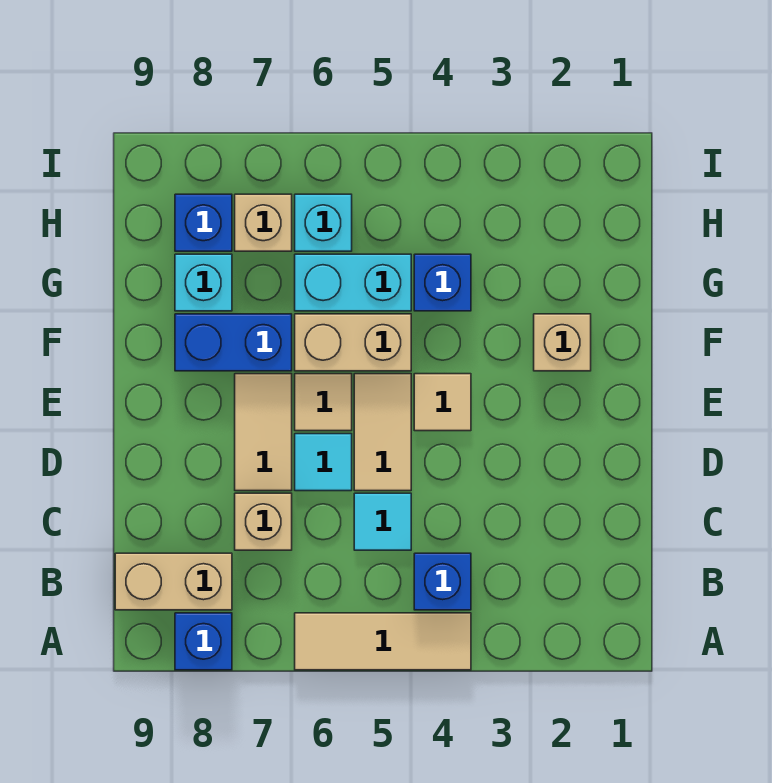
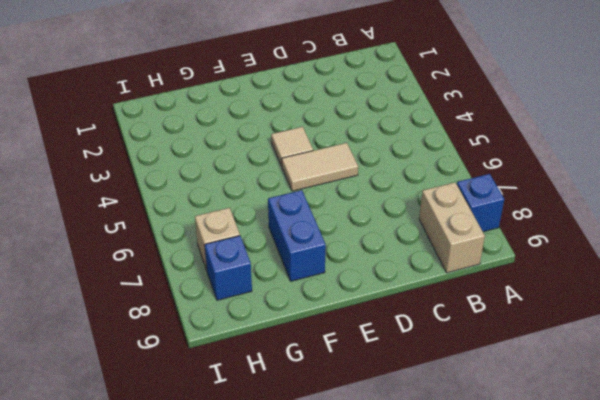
none -> tan 1x3 tile [295,613,471,670]
none -> blue 1x1 brick [414,553,471,610]
none -> cyan 1x1 tile [354,493,411,550]

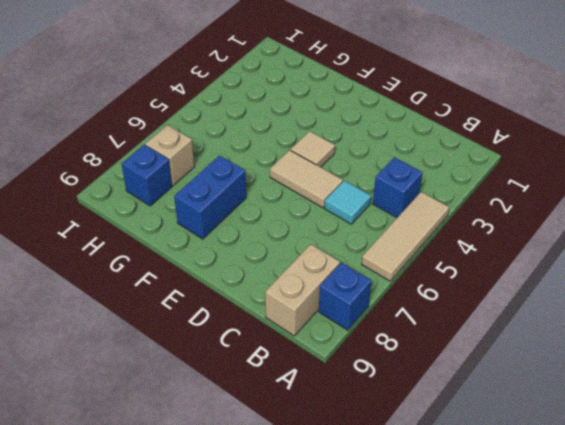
none -> tan 1x1 brick [235,493,292,550]
none -> cyan 1x1 tile [295,434,352,491]
none -> tan 1x2 tile [235,374,292,491]

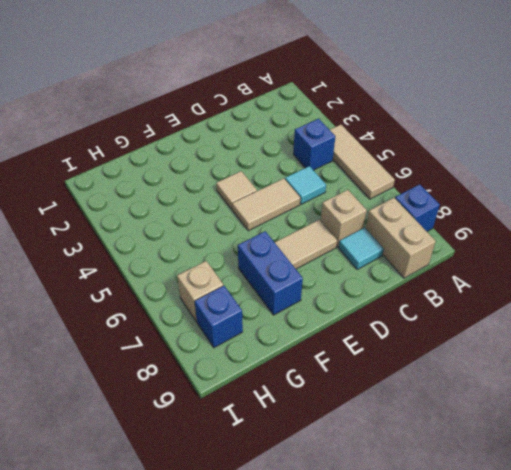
cyan 1x1 tile [339,228,384,270] -> cyan 1x1 tile moved to [295,434,352,491]
none -> tan 1x1 tile [295,374,352,431]
none -> tan 1x1 brick [534,314,591,371]
none -> tan 1x2 brick [295,314,411,371]

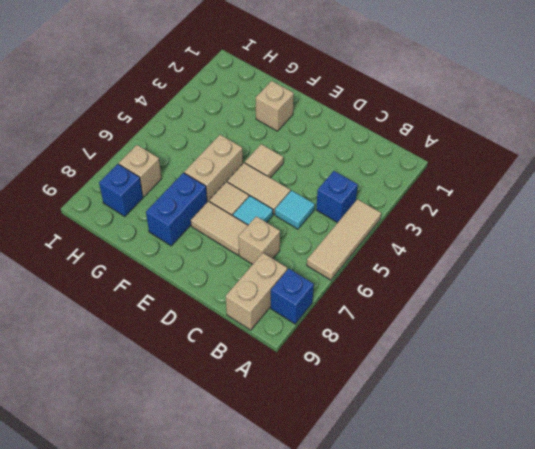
none -> blue 1x1 brick [414,254,471,311]
none -> cyan 1x2 brick [295,254,411,311]
none -> cyan 1x1 brick [175,254,232,311]

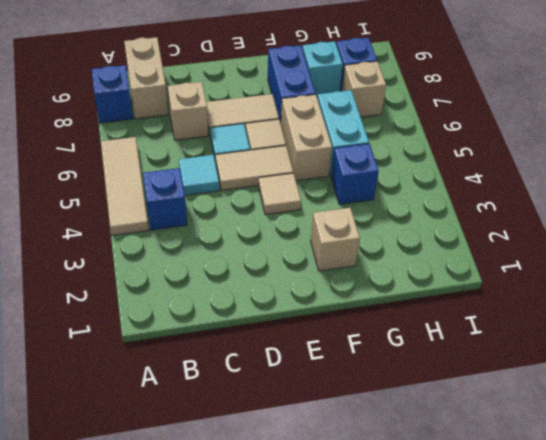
none -> cyan 1x1 brick [295,194,352,251]

